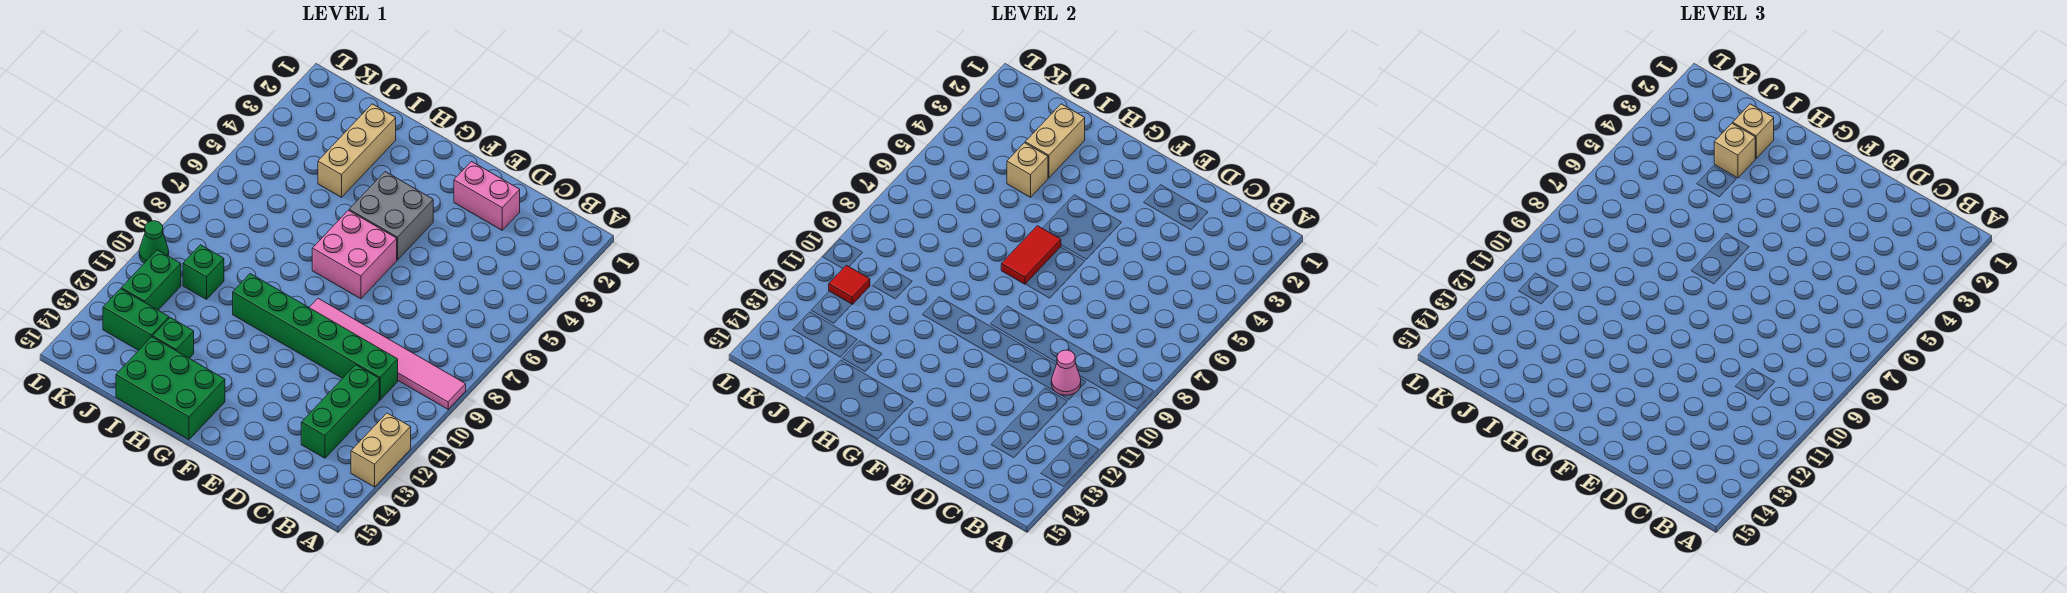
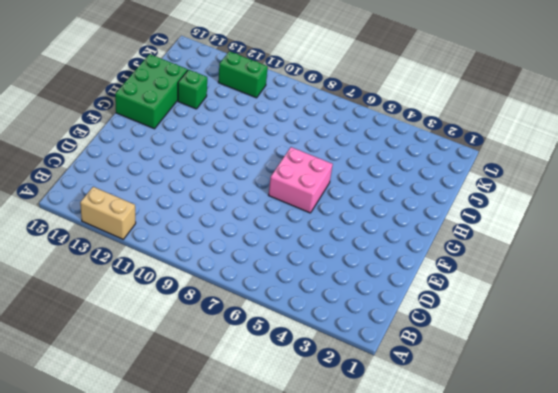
none -> pink 1x6 tile [309,298,466,409]
none -> green 1x6 brick [233,274,398,400]
none -> green 1x3 brick [301,365,379,458]

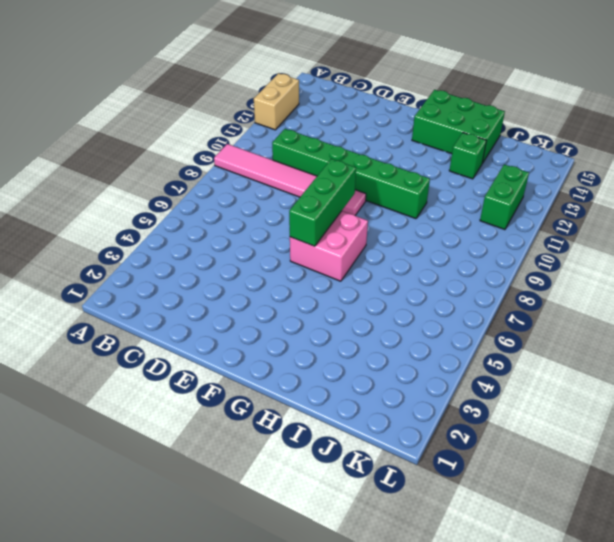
green 1x3 brick [289,159,356,246] -> green 1x3 brick moved to [301,365,379,458]
none -> pink 1x2 brick [454,162,520,230]
none -> grey 2x2 brick [349,172,433,260]
none -> tan 1x3 brick [318,104,396,197]

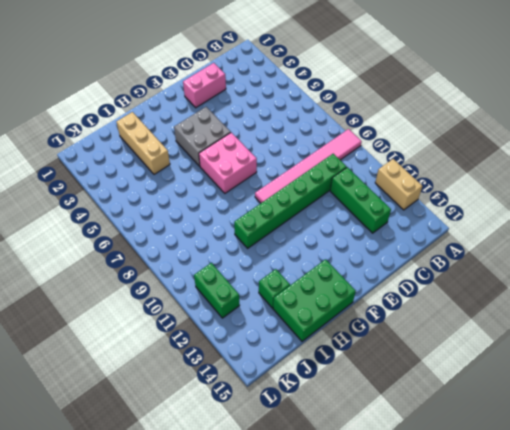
none -> green 1x1 brick [183,245,224,299]
none -> green 1x2 brick [103,289,169,350]
none -> green 1x1 cone [139,221,169,263]

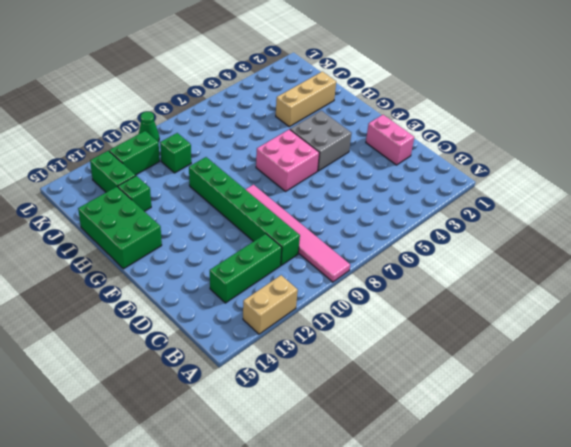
none -> pink 1x1 cone [1051,350,1081,395]
none -> red 1x2 tile [1001,226,1061,284]
none -> tan 1x2 brick [1025,104,1085,178]

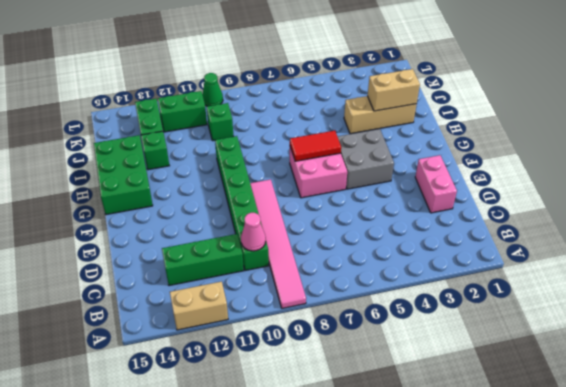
none -> tan 1x1 brick [1007,143,1048,197]
none -> red 1x1 tile [829,265,870,304]
none -> tan 1x1 brick [1733,104,1774,158]

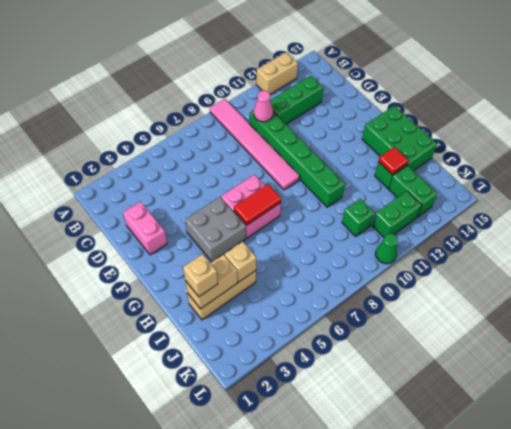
red 1x1 tile [378,147,408,175] -> red 1x1 tile moved to [829,265,870,304]
none -> tan 1x1 brick [1714,123,1756,178]

